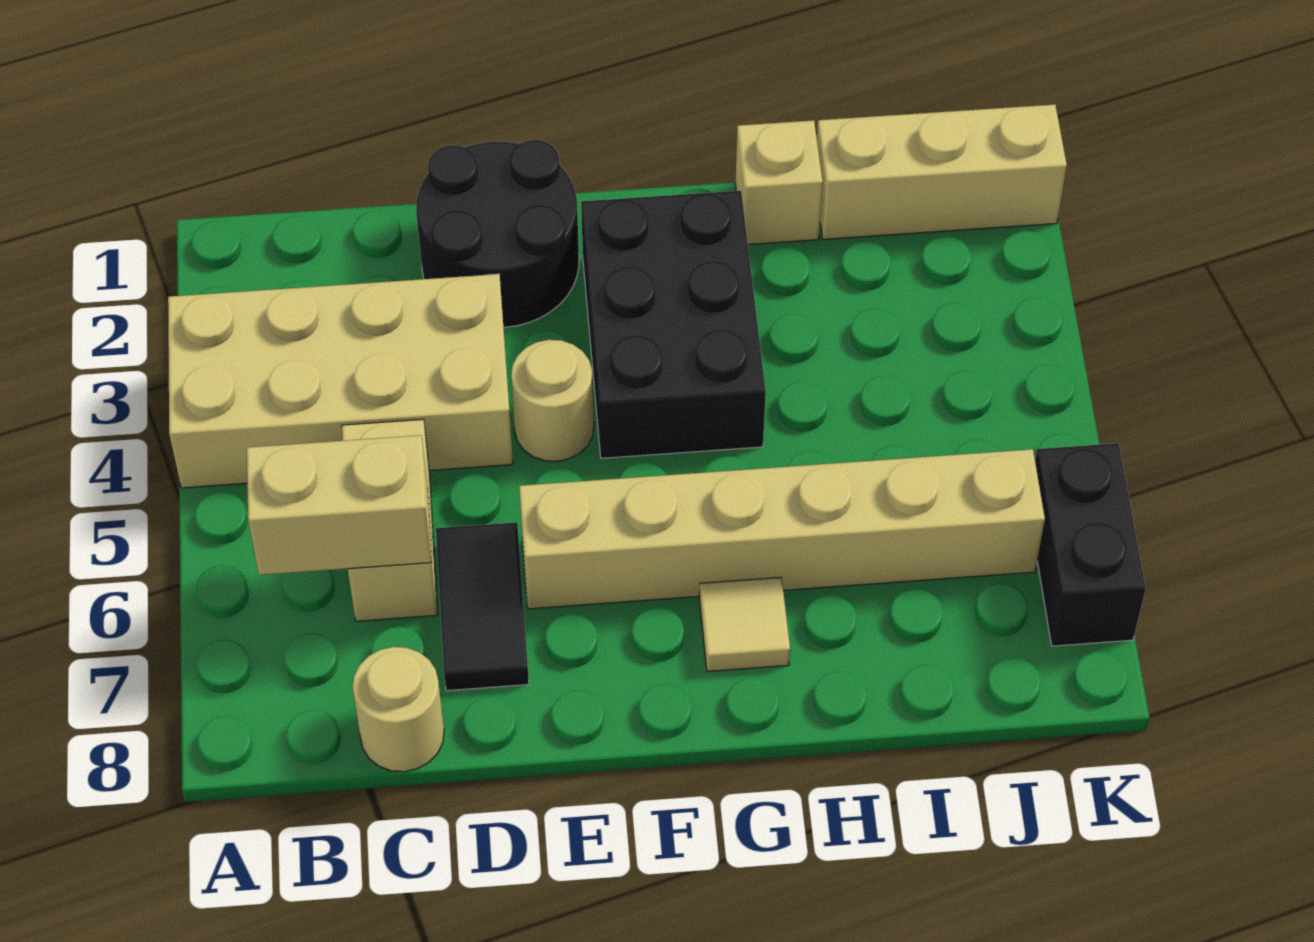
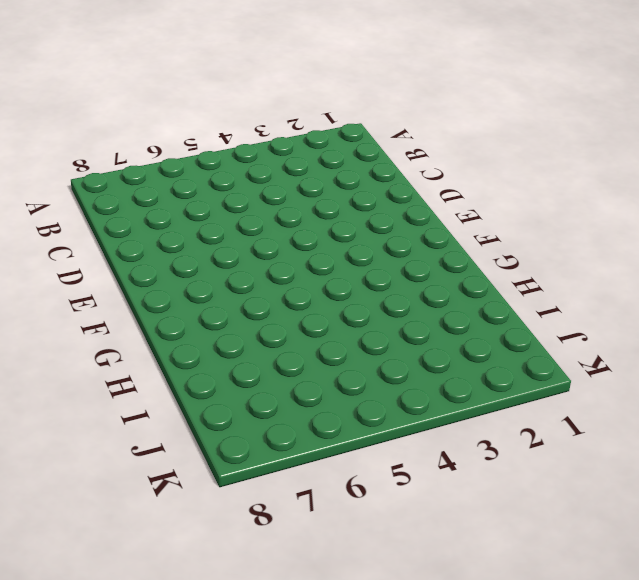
none -> tan 2x4 brick [168,274,513,488]
none -> tan 1x2 brick [342,419,438,621]
none -> tan 1x1 round brick [352,647,444,772]

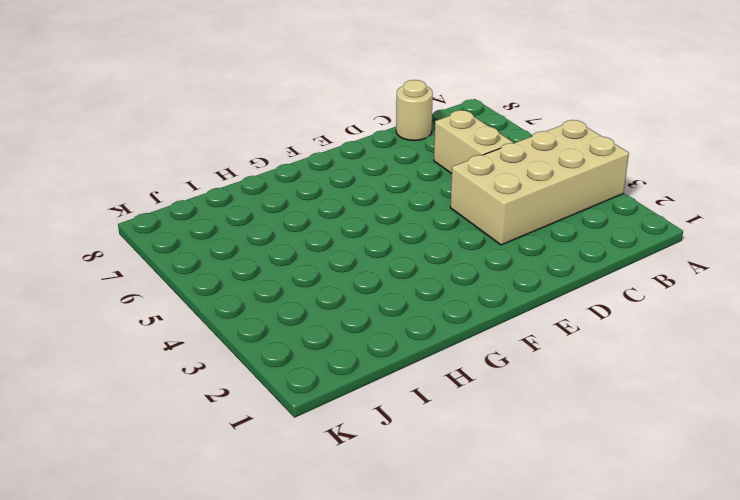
none -> black 2x2 round brick [416,140,579,327]
none -> black 1x2 tile [436,522,529,691]
none -> tan 1x1 round brick [511,340,594,462]

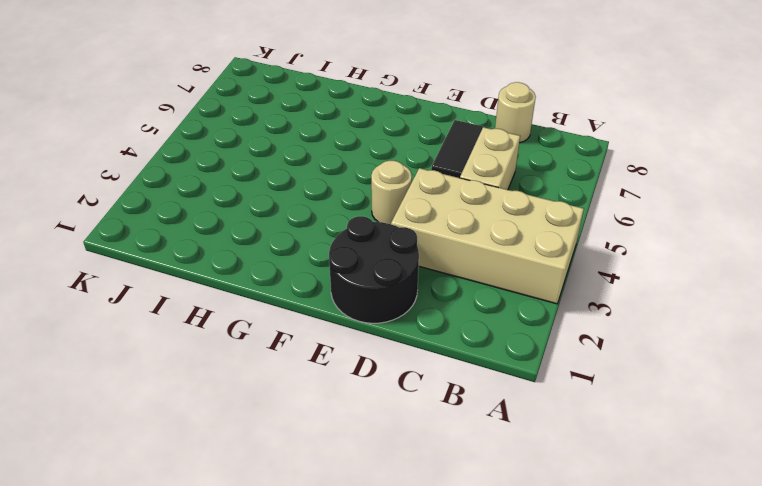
none -> tan 1x6 brick [519,449,1045,609]
none -> black 2x3 brick [581,191,766,458]
none -> tan 1x1 tile [699,577,790,671]

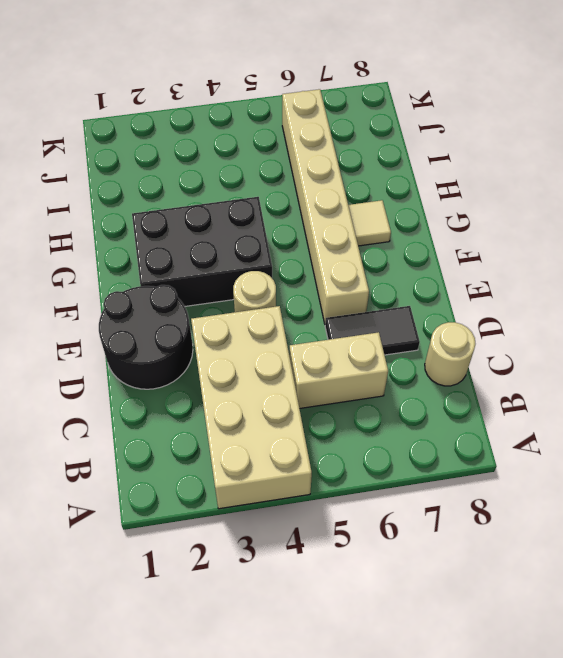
none -> tan 1x1 brick [735,120,823,245]
none -> tan 1x3 brick [817,104,1067,239]
none -> black 1x2 brick [1035,443,1146,646]

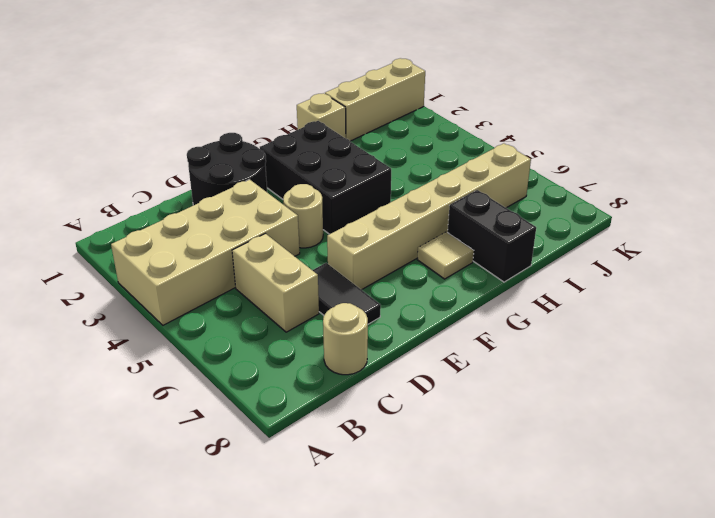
black 1x2 brick [448,190,536,282] -> black 1x2 brick moved to [1035,443,1146,646]
none -> tan 1x2 brick [247,435,432,575]

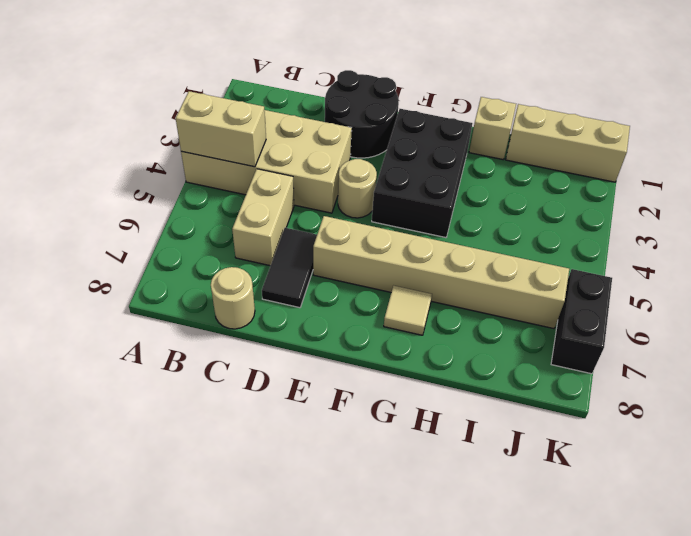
tan 1x2 brick [176,91,266,167] -> tan 1x2 brick moved to [247,435,432,575]

